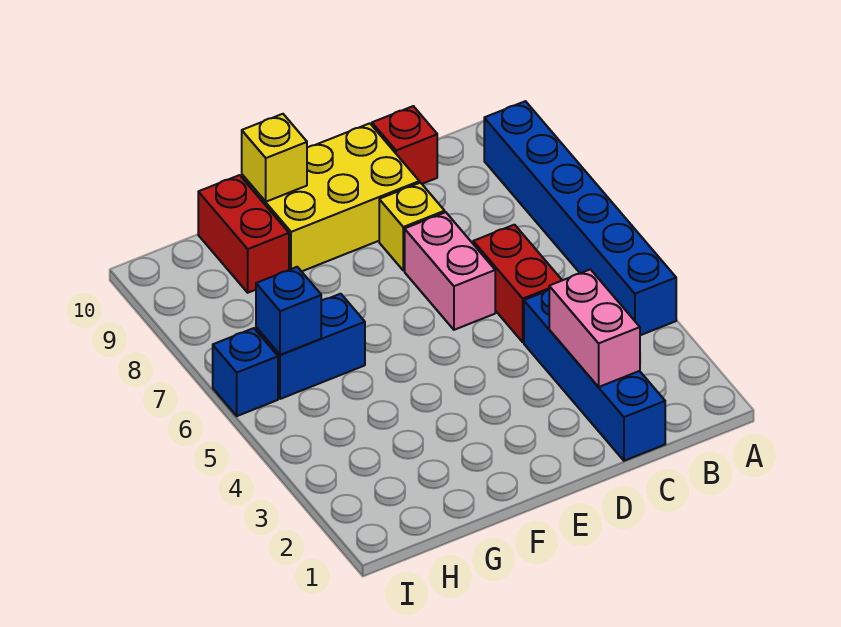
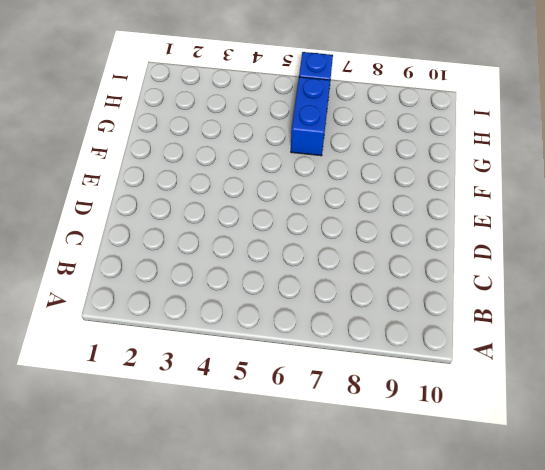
none -> blue 1x6 brick [484,101,676,335]
none -> blue 1x4 brick [524,290,665,461]
none -> red 1x2 brick [473,225,562,342]

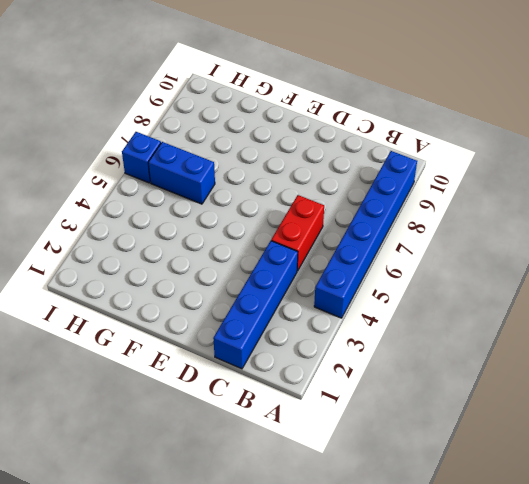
none -> red 1x1 brick [372,106,437,184]
none -> pink 1x2 brick [405,212,495,330]
none -> yellow 1x1 brick [379,183,445,271]

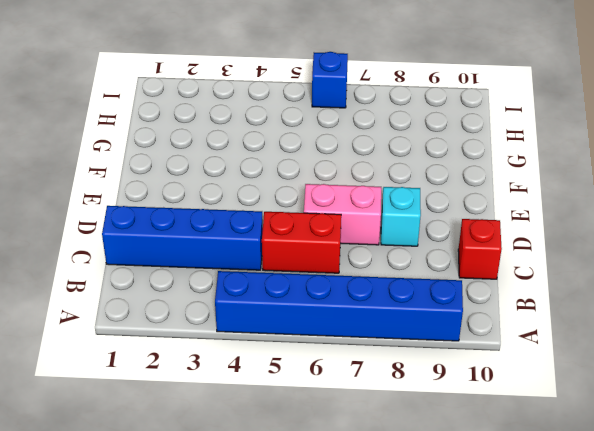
cyan 1x1 brick [381,187,421,246] -> yellow 1x1 brick [379,183,445,271]
none -> yellow 2x3 brick [242,123,419,271]
none -> blue 1x2 brick [256,294,365,399]
none -> red 1x2 brick [198,175,289,293]

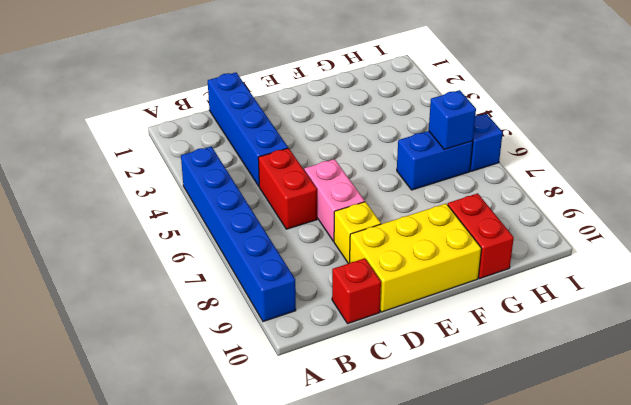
none -> pink 1x2 brick [549,269,640,387]
none -> yellow 1x1 brick [242,114,307,202]

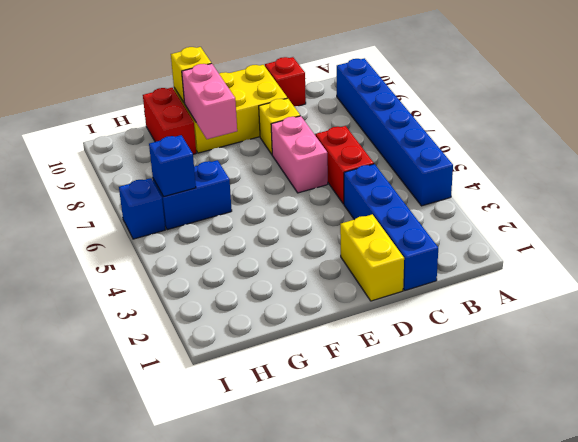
yellow 1x2 brick [340,214,404,301] -> none
pink 1x2 brick [182,64,237,139] -> pink 1x2 brick moved to [549,269,640,387]

